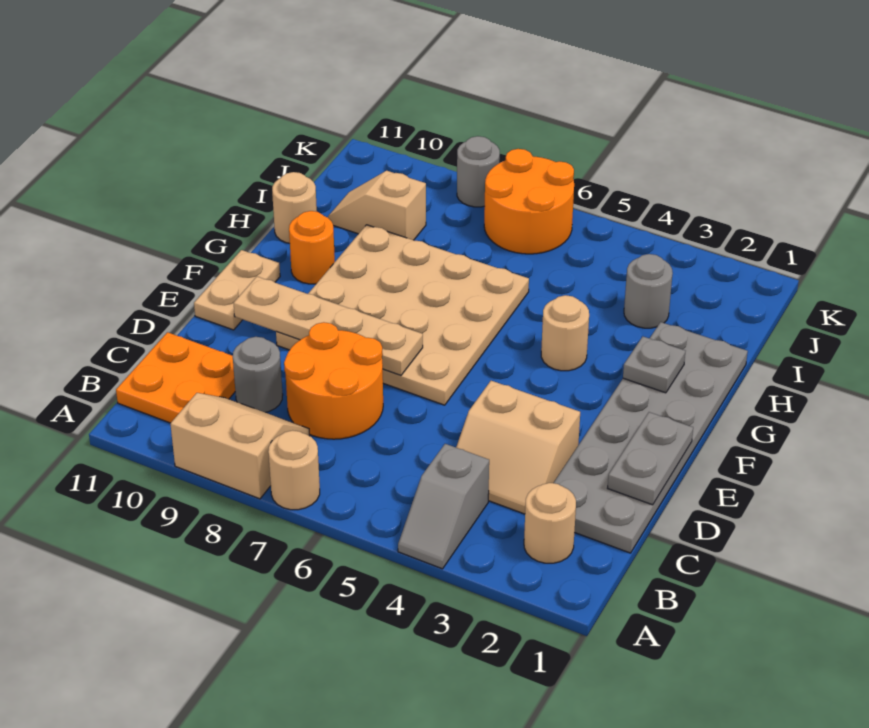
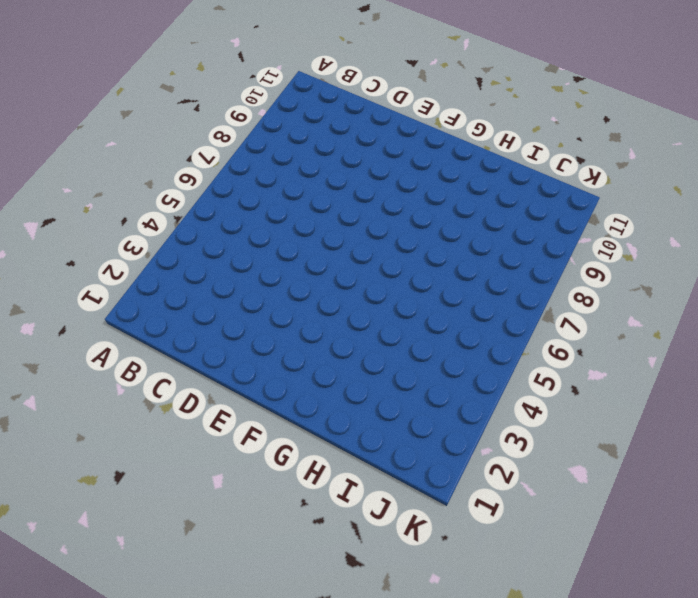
none -> grey 1x2 slope [398,444,489,569]
none -> tan 1x1 round brick [268,430,320,510]
none -> tan 2x2 slope [170,393,310,499]

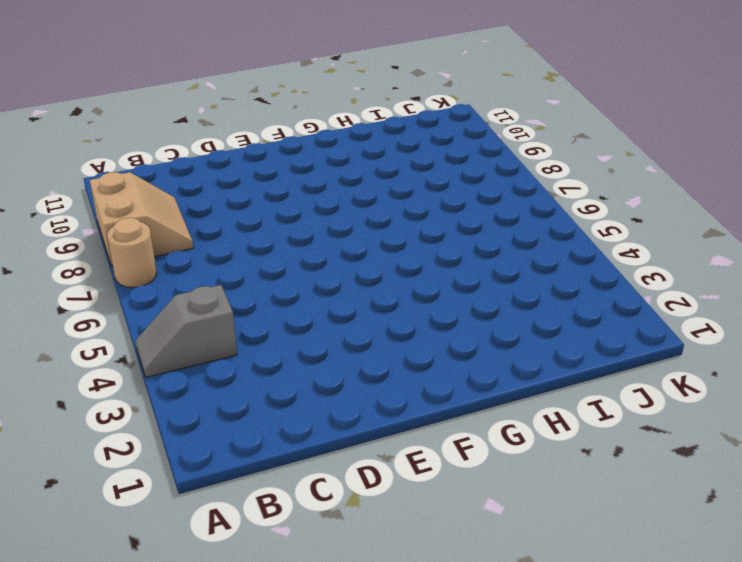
none -> tan 1x1 round brick [524,483,576,563]
none -> orange 2x2 plate [116,332,235,423]
none -> grey 2x6 plate [554,322,748,553]

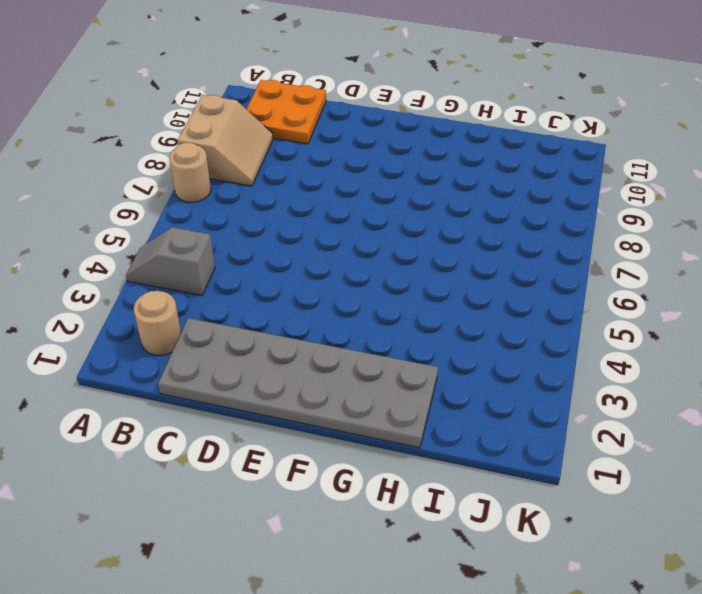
none -> tan 2x2 slope [456,381,580,514]
none -> orange 2x2 round brick [284,322,383,439]
none -> grey 1x1 round brick [233,337,283,412]

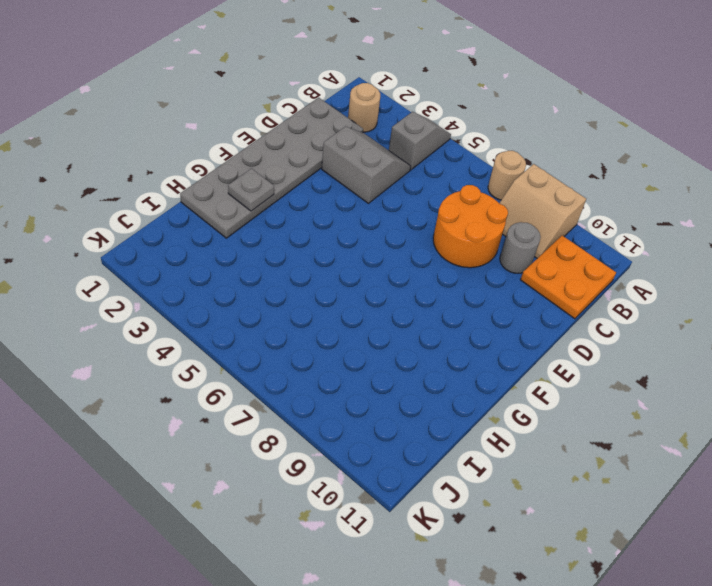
grey 2x2 slope [322,127,411,203] -> tan 2x2 slope [456,381,580,514]
none -> tan 4x4 plate [276,225,529,405]
none -> tan 1x2 plate [194,250,280,330]
none -> tan 1x1 round brick [541,295,589,371]

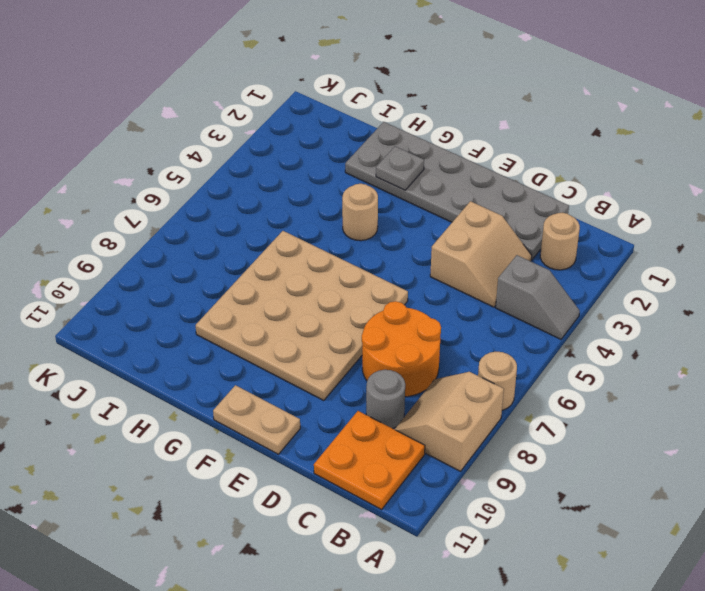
none -> orange 1x1 round brick [289,211,335,284]
none -> tan 1x1 round brick [272,172,317,243]
none -> grey 1x1 round brick [624,254,673,328]

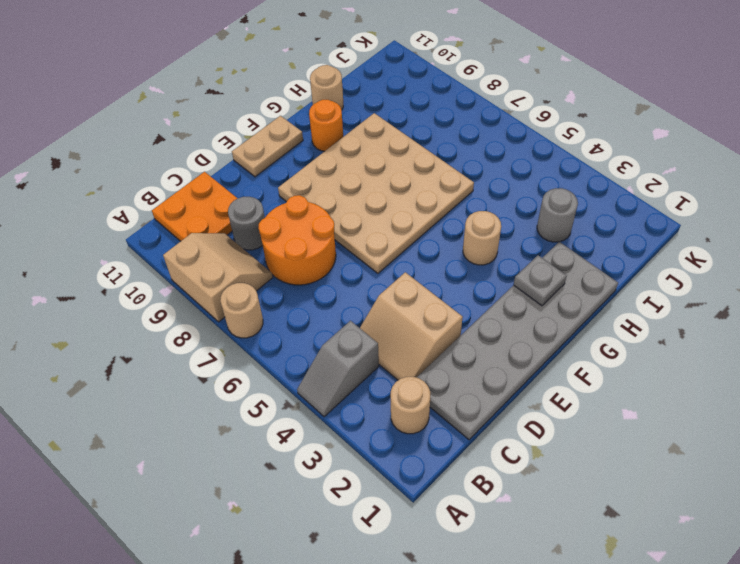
none -> tan 1x2 slope [328,171,426,240]
none -> orange 2x2 round brick [484,149,574,254]
none -> grey 1x1 round brick [457,136,500,207]

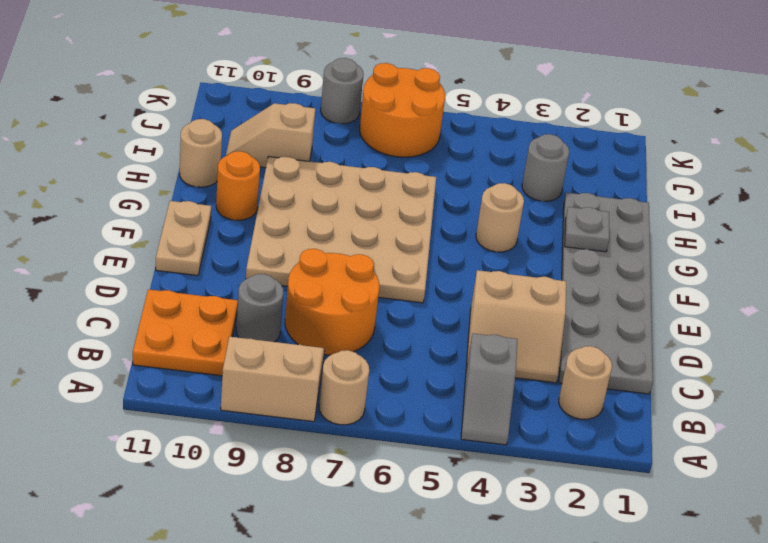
none -> grey 1x2 plate [608,412,693,505]
none -> tan 1x4 plate [234,277,423,376]

